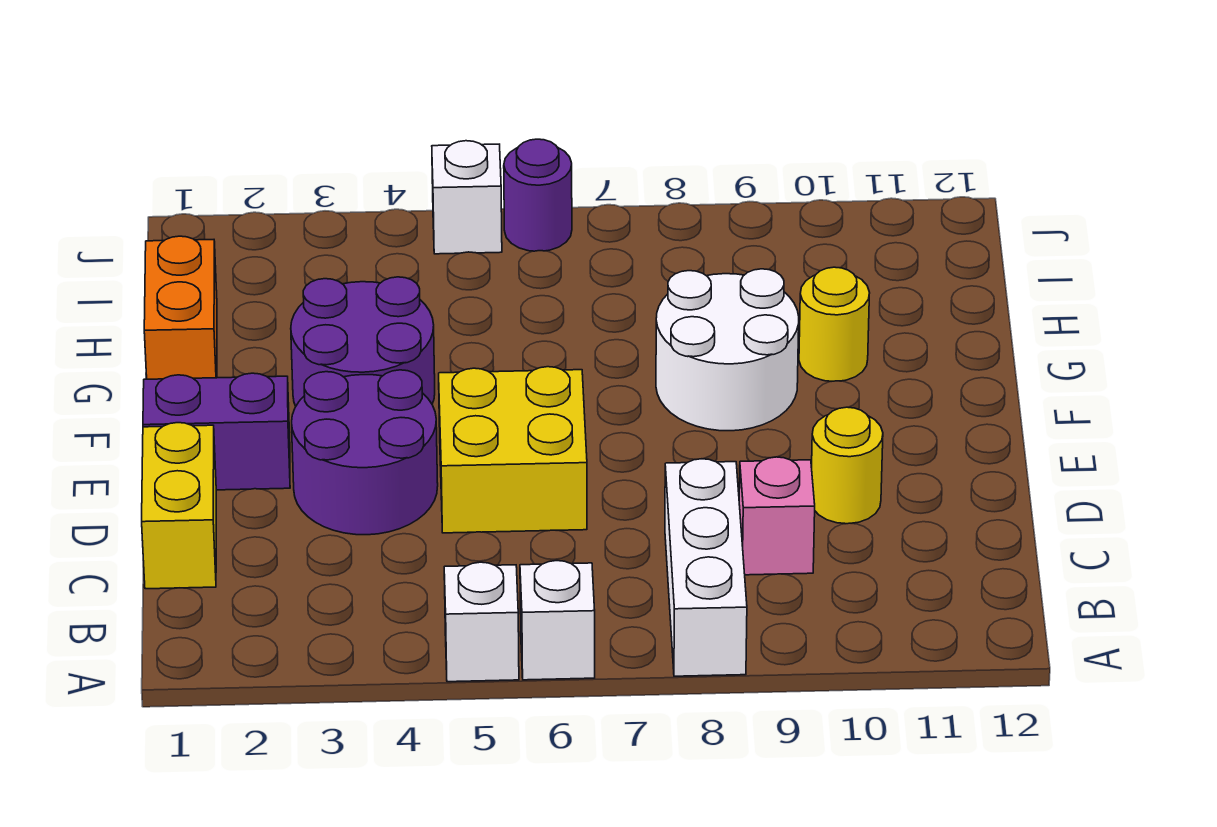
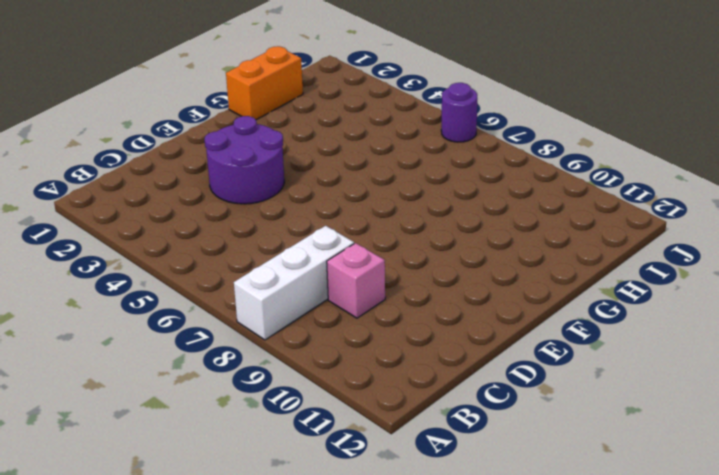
none -> white 1x1 brick [444,562,519,682]
none -> white 1x1 brick [520,561,595,680]
none -> yellow 1x2 brick [142,423,216,589]

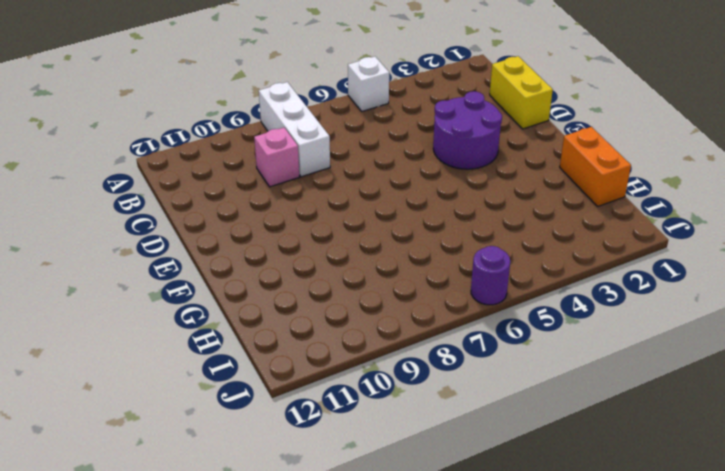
none -> white 1x1 brick [520,561,595,680]
none -> yellow 2x2 brick [439,367,587,533]
none -> yellow 1x1 round brick [812,407,883,524]

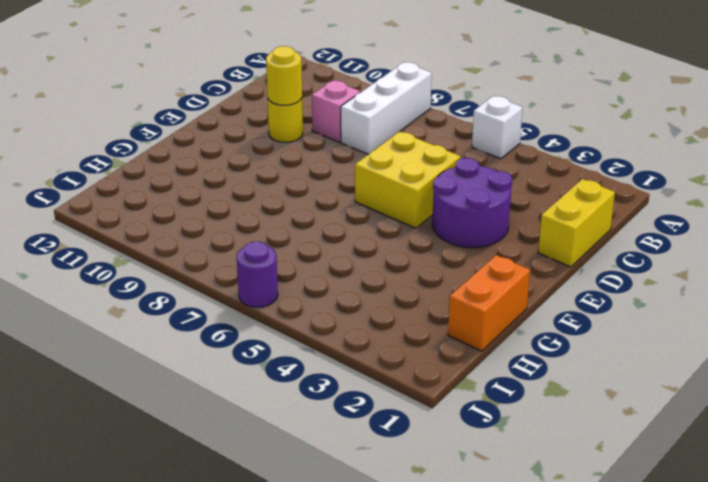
yellow 1x1 round brick [266,46,302,105] -> yellow 1x1 round brick moved to [799,267,870,381]
none -> white 1x1 brick [520,561,595,680]
none -> purple 1x2 brick [143,373,290,490]
none -> purple 2x2 round brick [291,277,435,406]

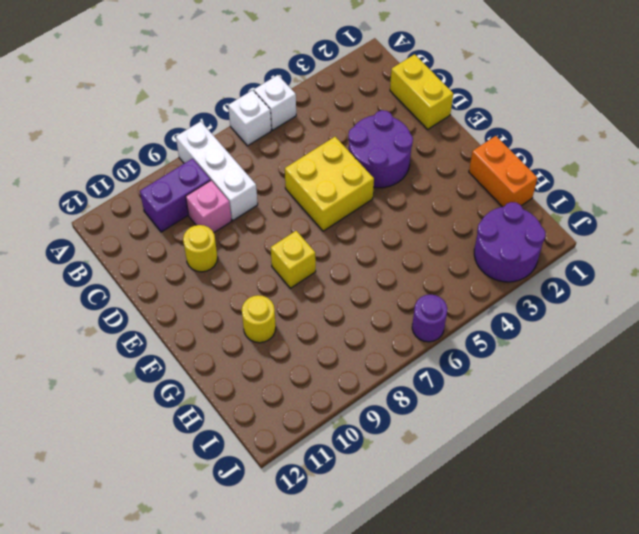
purple 1x2 brick [140,159,211,232] -> purple 1x2 brick moved to [143,373,290,490]
yellow 1x1 brick [271,231,316,288] -> white 2x2 round brick [656,269,799,431]
purple 2x2 round brick [474,202,546,282] -> purple 2x2 round brick moved to [291,277,435,406]
none -> white 1x1 brick [432,141,502,254]

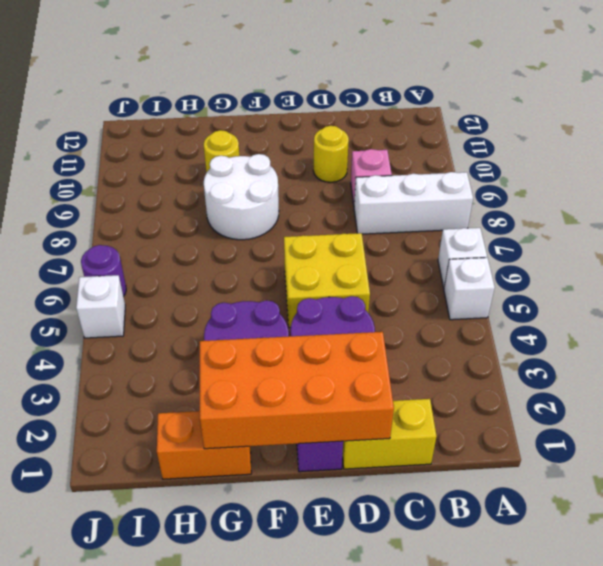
orange 2x4 brick [200,332,394,449] -> none

